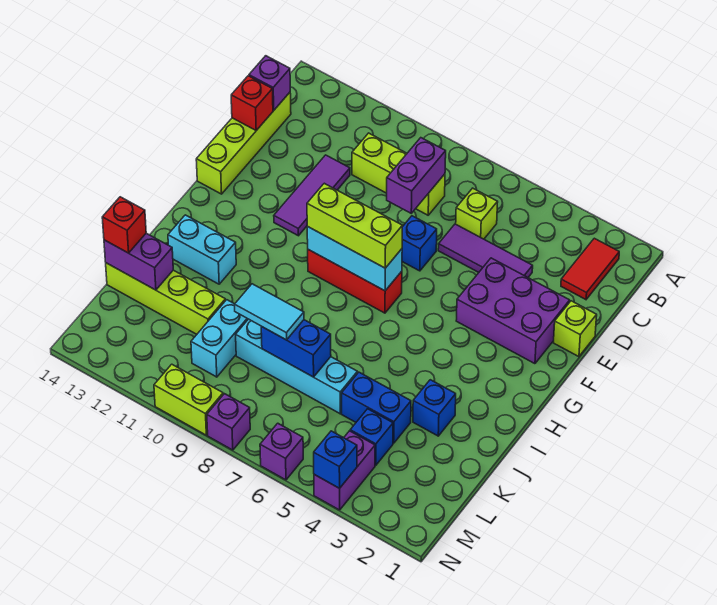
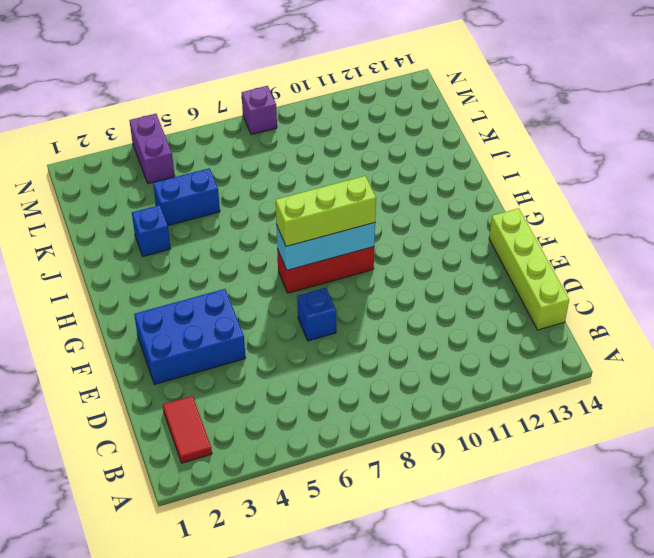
blue 2x3 brick [134,289,245,384] -> purple 2x3 brick [456,258,570,364]
none -> lime 1x1 brick [456,188,498,239]
none -> lime 1x3 brick [352,133,445,215]
none -> purple 1x3 tile [438,224,533,277]
none -> purple 1x3 tile [274,155,350,236]

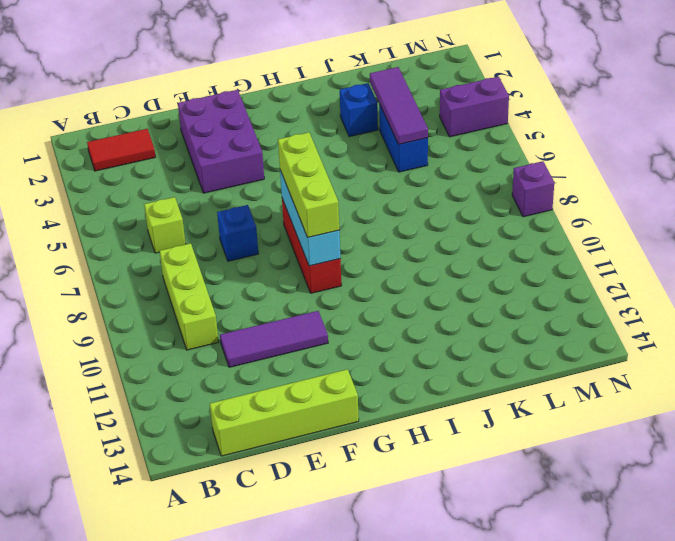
purple 1x3 tile [370,67,428,144] -> purple 1x3 tile moved to [438,224,533,277]
none -> lime 1x1 brick [554,301,597,357]
none -> cyan 1x2 brick [168,215,236,284]
none -> cyan 1x4 brick [236,319,357,414]
none -> cyan 1x2 brick [191,300,248,377]

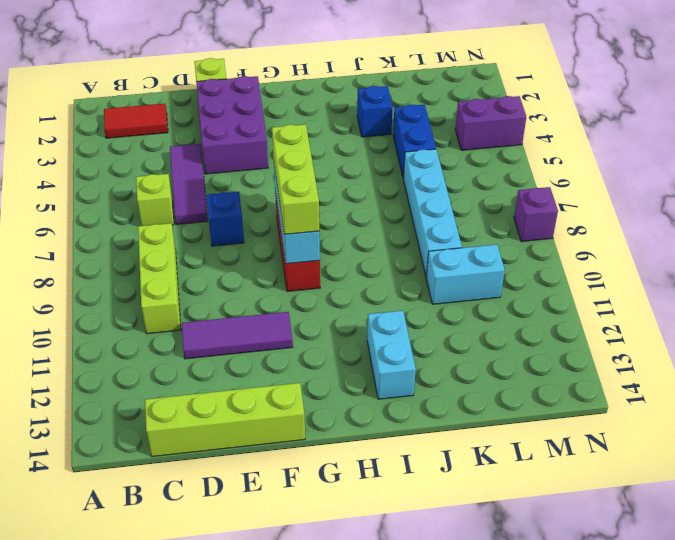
none -> lime 1x4 brick [106,263,226,334]
none -> blue 1x1 brick [350,409,393,465]
none -> purple 1x1 brick [260,423,303,480]
none -> lime 1x2 brick [154,364,223,435]

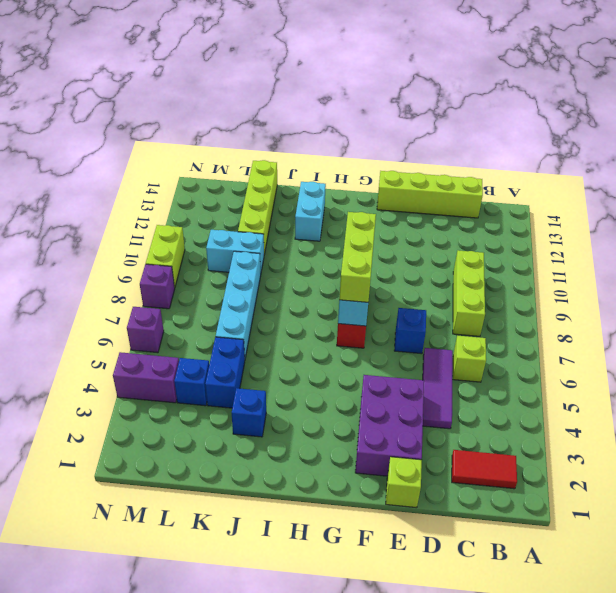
none -> purple 1x3 tile [274,155,350,236]
none -> purple 1x2 brick [387,138,446,213]
none -> purple 1x1 brick [249,56,290,110]
none -> red 1x1 brick [231,76,273,130]

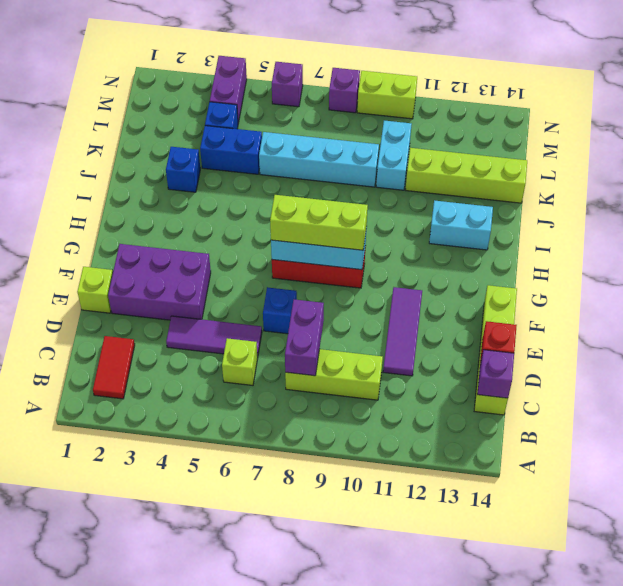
none -> blue 1x2 brick [261,320,331,377]
none -> purple 1x2 brick [104,233,173,290]
none -> blue 1x1 brick [314,431,357,488]
none -> cyan 1x2 tile [235,284,304,340]

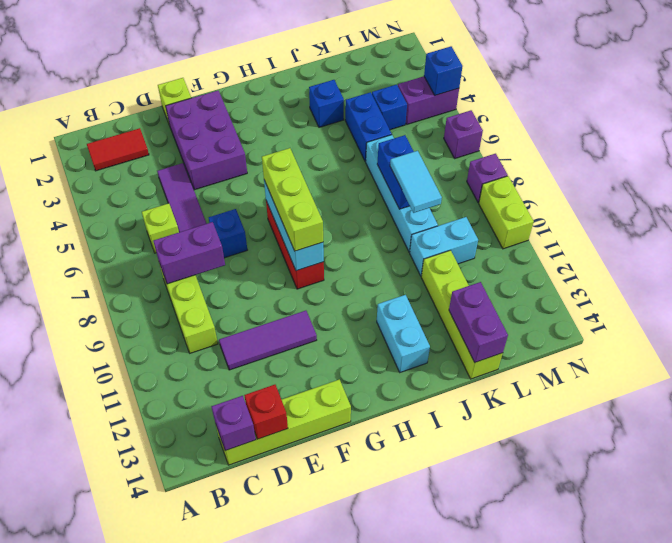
none -> red 1x1 brick [102,197,146,253]

